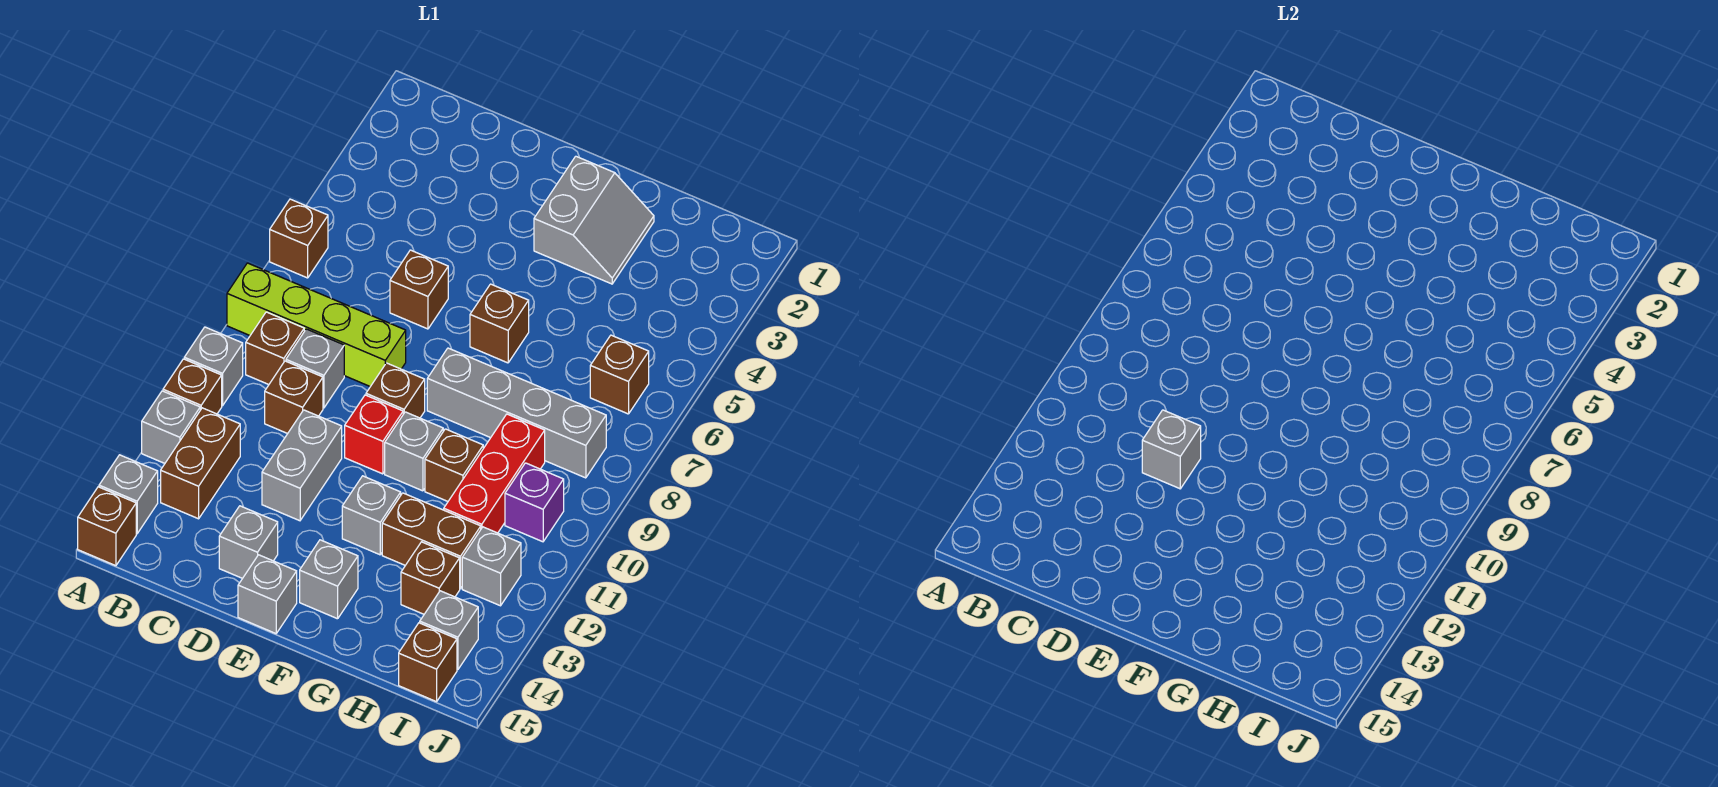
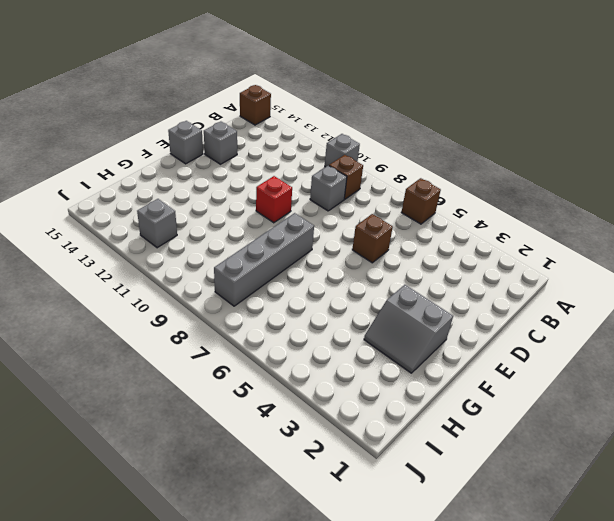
none -> lime 1x4 brick [227,263,406,387]
none -> brown 1x1 brick [163,359,222,414]
none -> grey 1x1 brick [142,391,200,463]
none -> grey 1x1 brick [99,455,158,534]

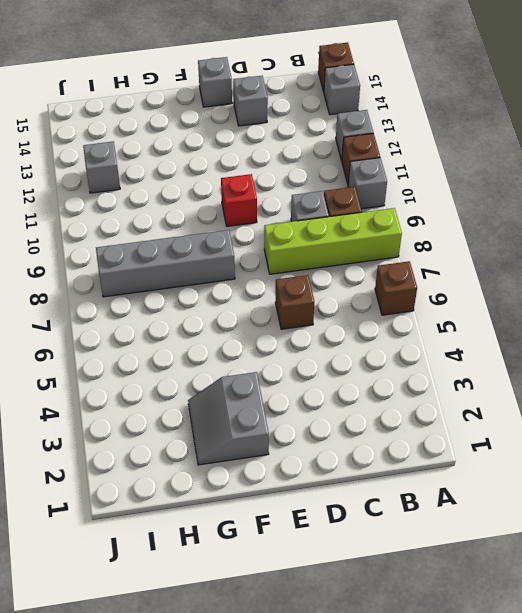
none -> brown 1x2 brick [161,408,240,519]
none -> brown 1x1 brick [265,361,323,434]
none -> grey 1x2 brick [262,410,342,521]
none -> brown 1x1 brick [366,363,425,418]

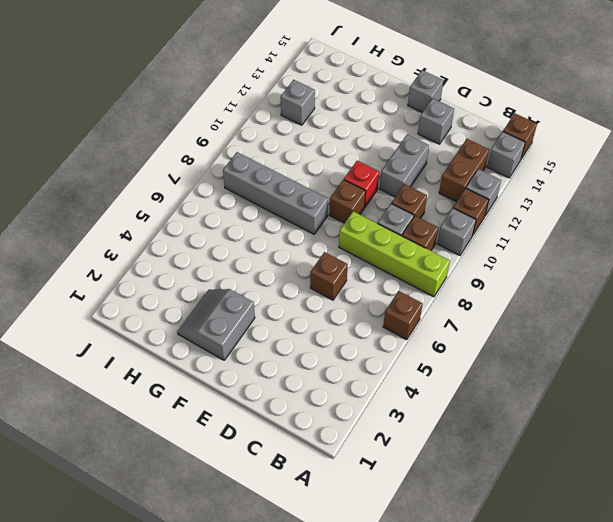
none -> brown 1x1 brick [470,284,529,363]
none -> grey 1x1 brick [385,412,443,491]
none -> grey 1x1 brick [342,476,401,555]
none -> grey 1x1 brick [300,540,358,619]

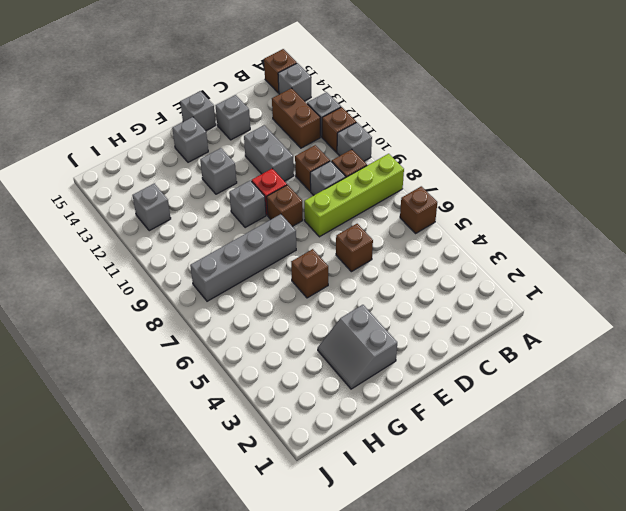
none -> brown 1x1 brick [425,429,483,501]
none -> brown 1x2 brick [382,493,481,589]
none -> red 1x3 brick [444,414,545,533]
none -> brown 1x1 brick [401,542,460,614]

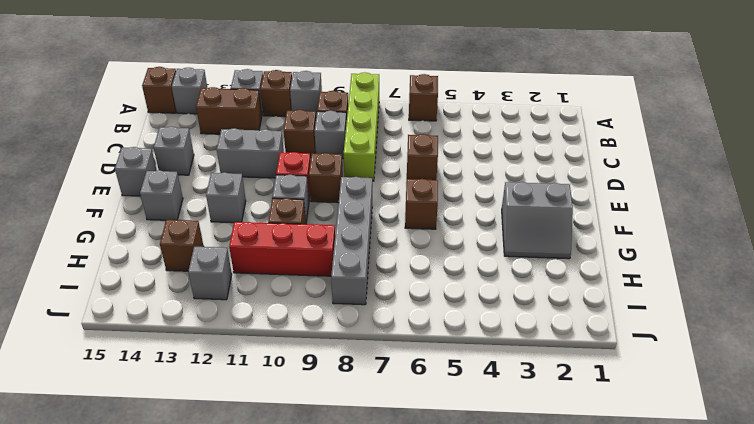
none -> brown 1x2 brick [382,493,481,589]
none -> brown 1x1 brick [590,335,649,414]
none -> purple 1x1 brick [505,463,564,542]
none -> grey 1x1 brick [420,591,478,670]

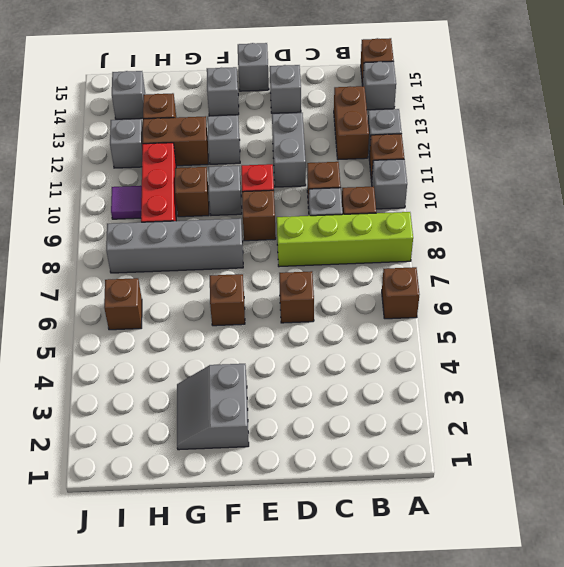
purple 1x1 tile [111,186,142,219] -> purple 1x1 brick [505,463,564,542]
none -> brown 1x1 brick [399,623,457,702]
none -> grey 1x1 brick [1142,410,1201,489]

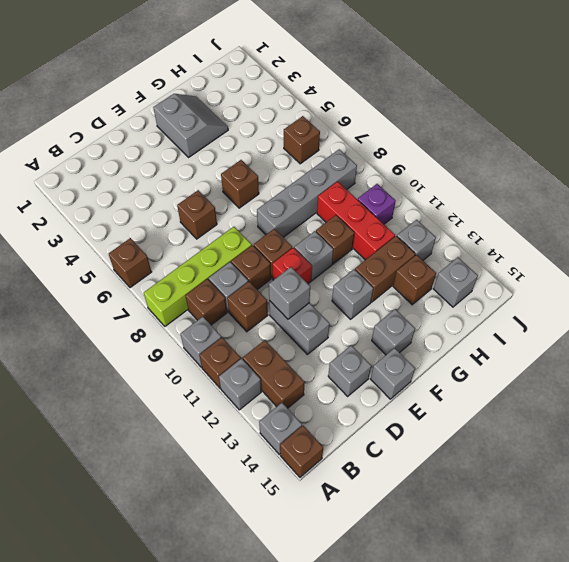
brown 1x1 brick [231,245,271,290] -> brown 1x1 brick moved to [399,623,457,702]

